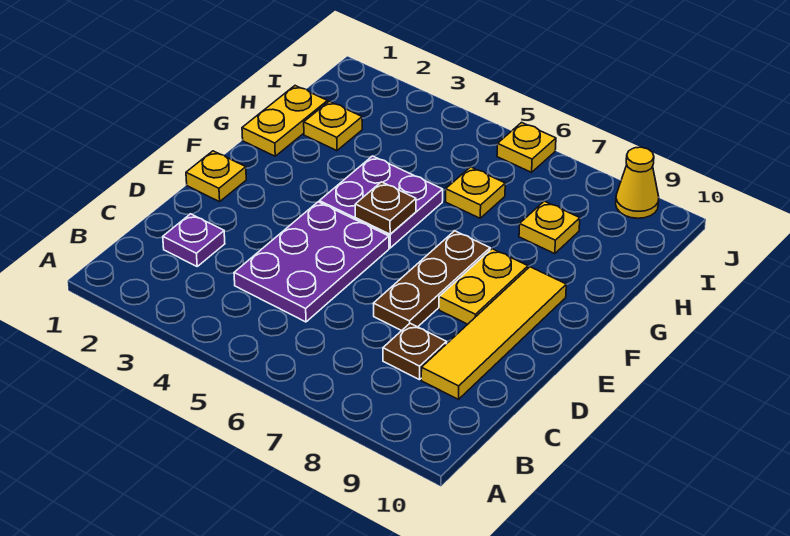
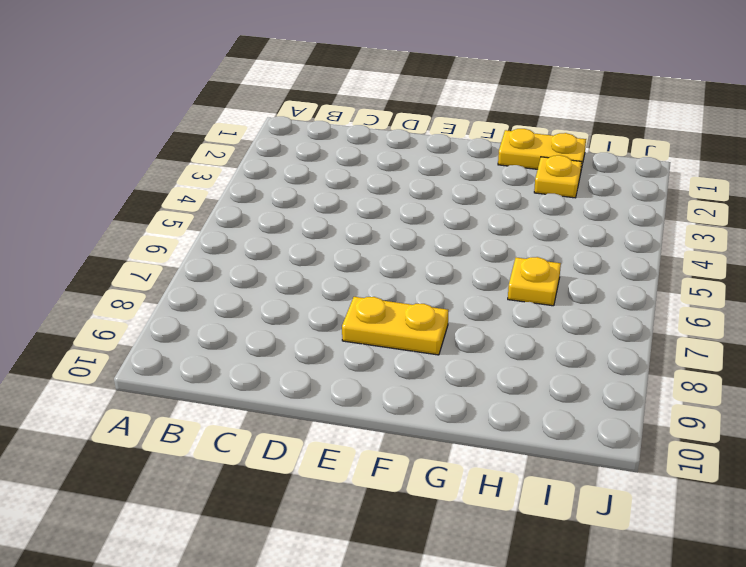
none -> purple 1x1 plate [163,214,225,266]
none -> purple 2x3 plate [234,202,389,322]
none -> brown 1x1 plate [383,323,447,380]

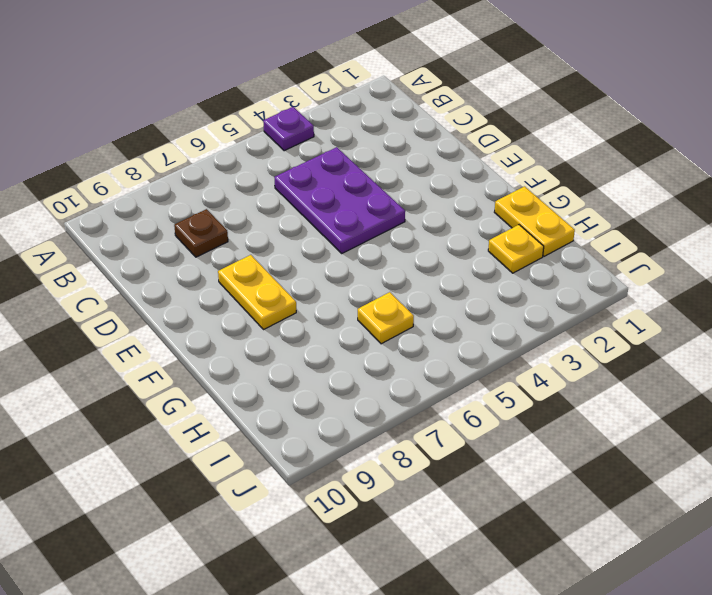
purple 1x1 plate [263,107,314,151] -> purple 1x1 plate moved to [163,214,225,266]
none -> yellow 1x4 tile [421,267,566,399]
none -> brown 1x3 plate [373,231,490,331]
none -> yellow 1x1 plate [186,151,246,202]

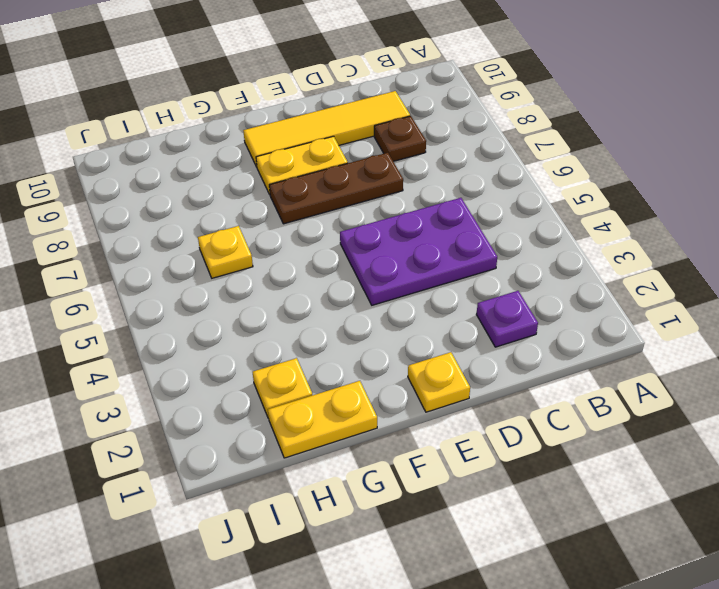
none -> purple 2x2 plate [319,156,443,248]
none -> yellow 1x1 plate [519,201,580,254]
none -> yellow 1x1 plate [497,123,556,172]

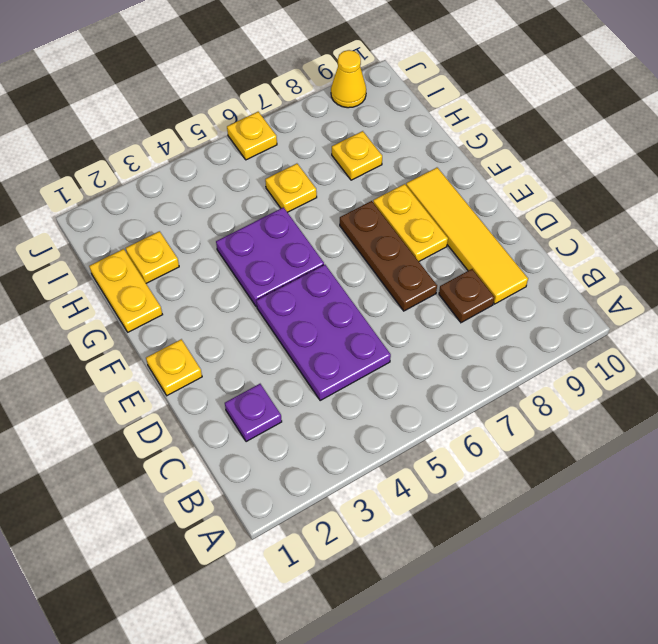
none -> brown 1x1 plate [355,182,416,234]

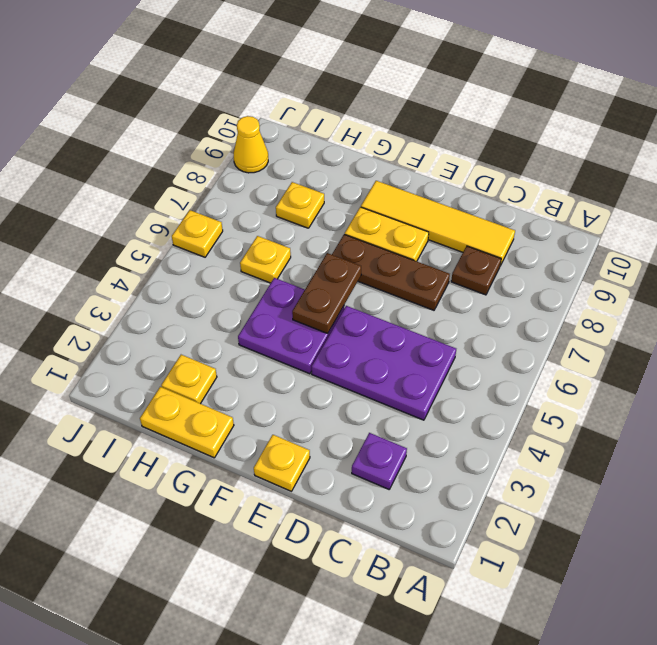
brown 1x2 plate [292,253,361,334] -> brown 1x1 plate [355,182,416,234]

